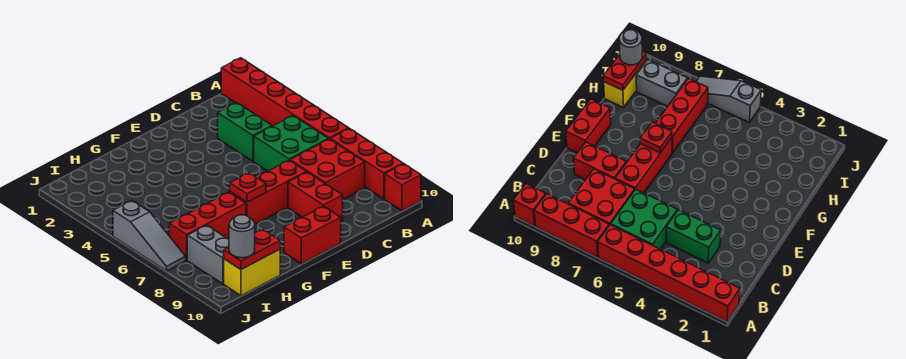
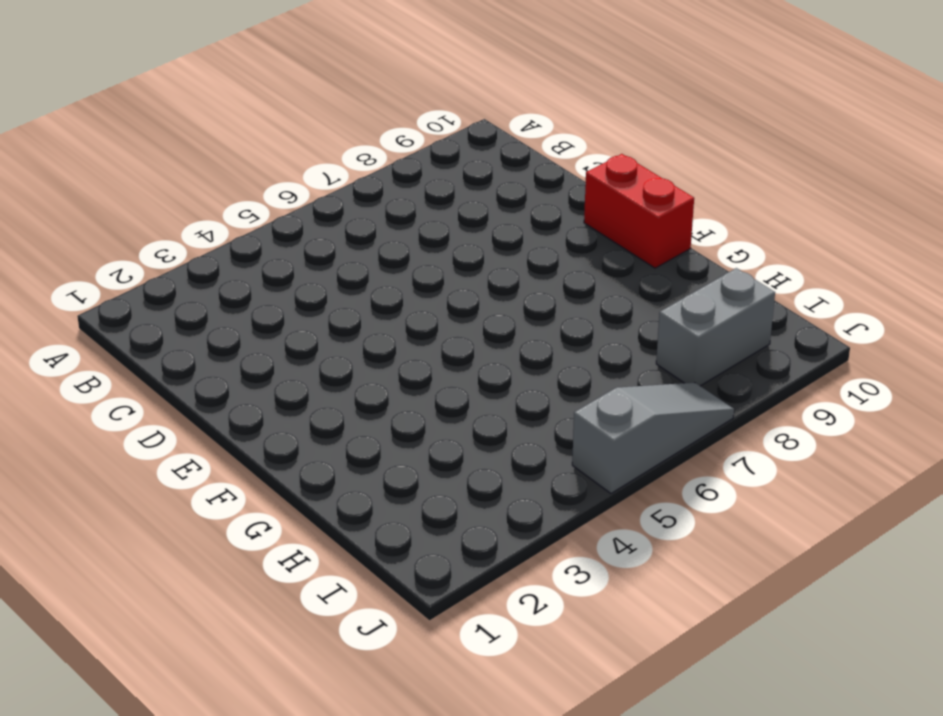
none -> red 1x6 brick [221,58,349,139]
none -> red 1x3 brick [330,128,403,199]
none -> red 1x1 brick [385,164,421,211]

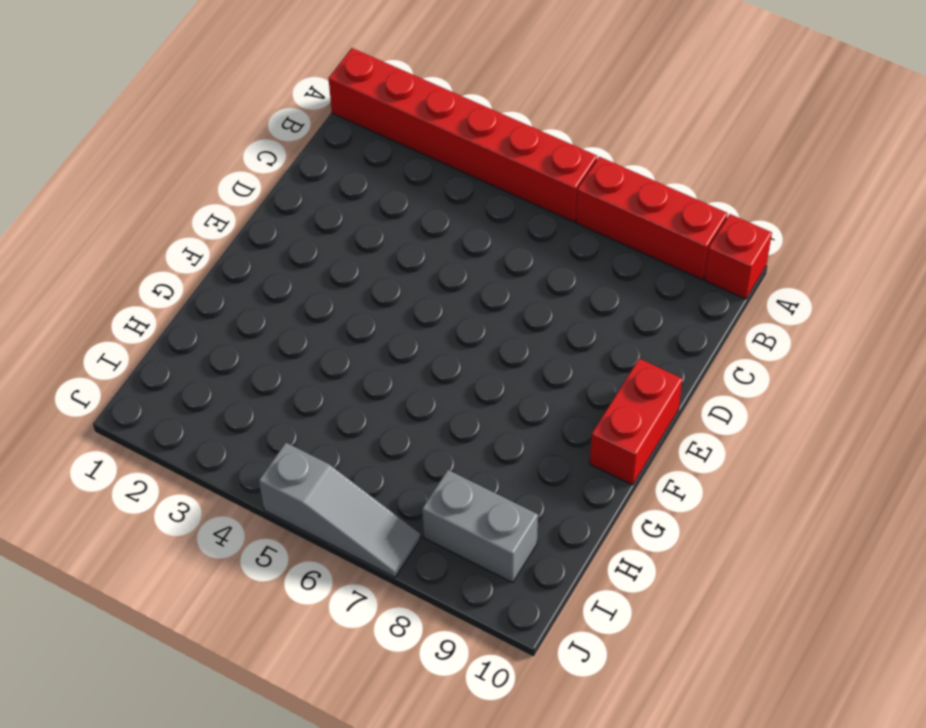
none -> green 2x2 brick [254,116,328,171]
none -> red 2x2 brick [290,139,365,199]
none -> green 1x2 brick [218,103,272,161]

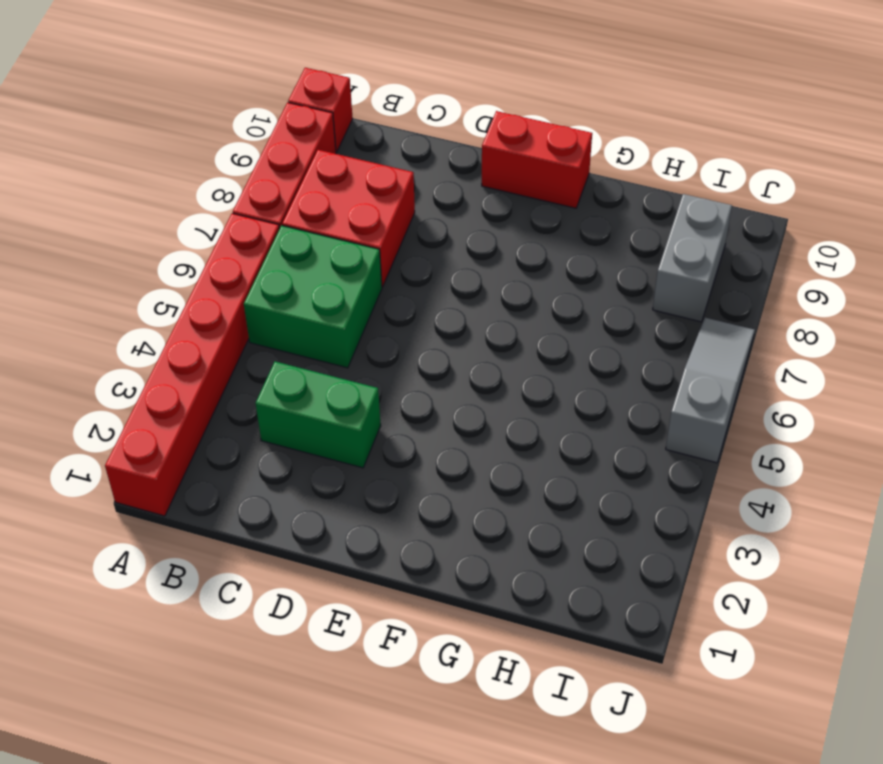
green 1x2 brick [256,362,381,468] -> green 1x2 brick turned to [218,103,272,161]
none -> red 1x3 brick [230,160,306,224]
none -> red 1x2 brick [288,172,343,222]
none -> red 1x3 brick [169,192,246,260]

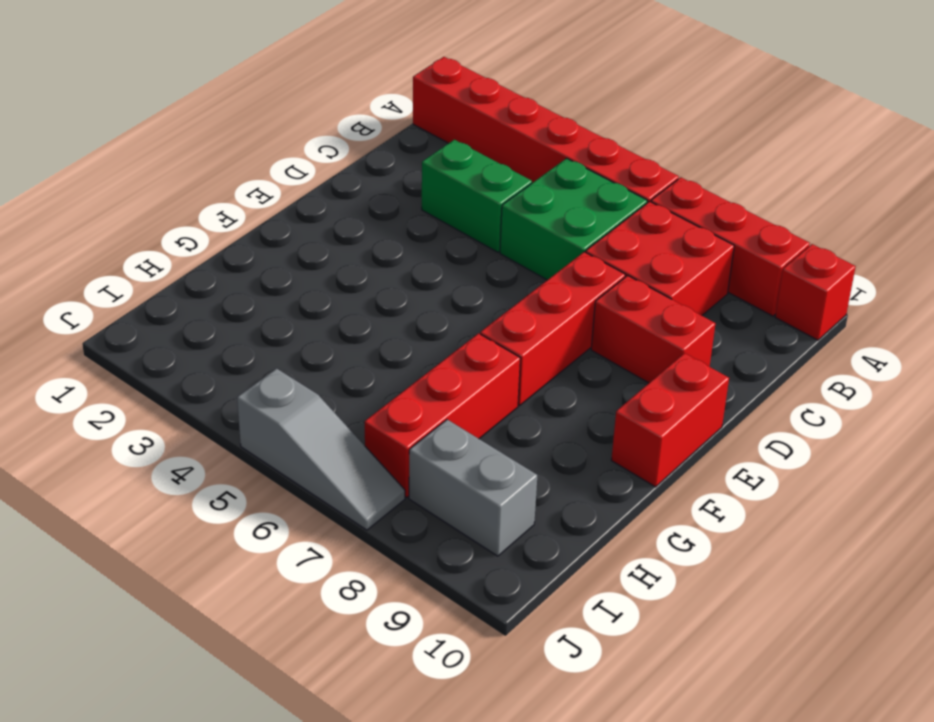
none -> yellow 1x2 brick [224,249,280,296]
none -> red 1x1 plate [230,173,266,202]
none -> red 1x2 plate [224,229,280,270]

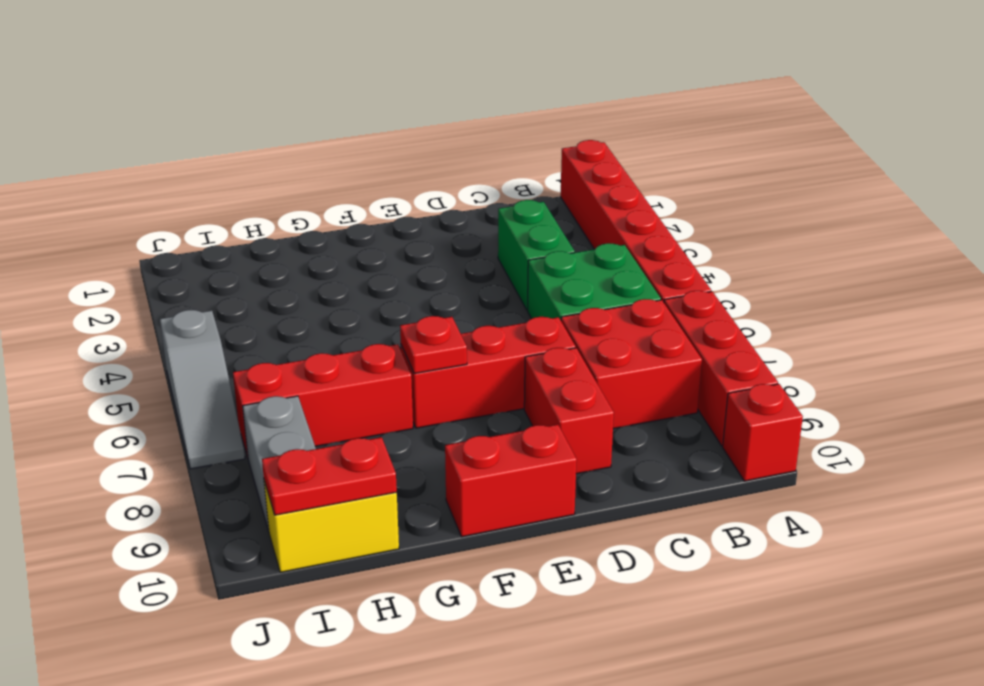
none -> grey 1x1 round brick [229,215,255,258]

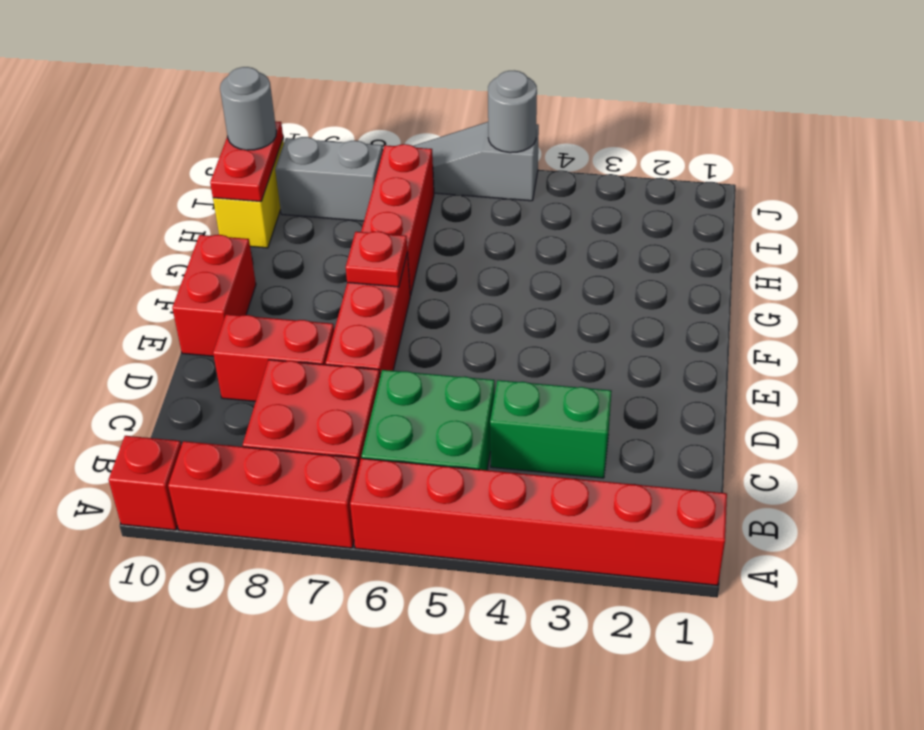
grey 1x1 round brick [488,71,537,153] -> none

